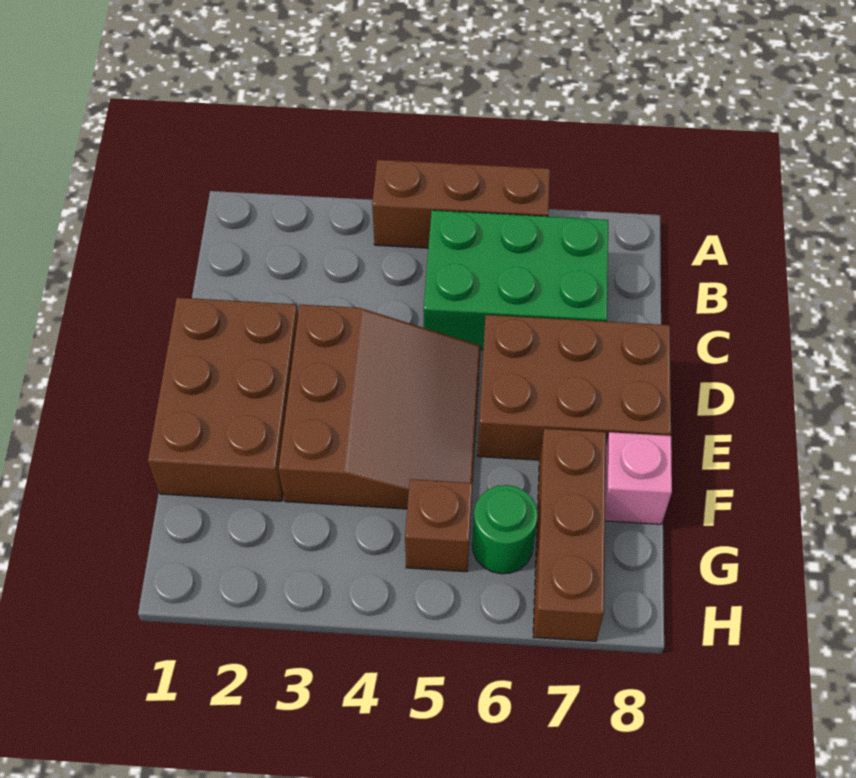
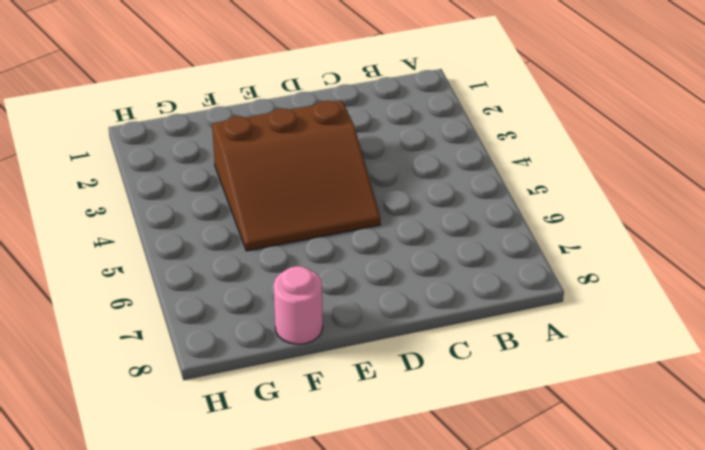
pink 1x1 round brick [274,266,323,344] -> pink 1x1 brick [605,432,672,524]
none -> brown 1x3 brick [372,160,550,248]
none -> green 2x3 brick [424,210,608,350]

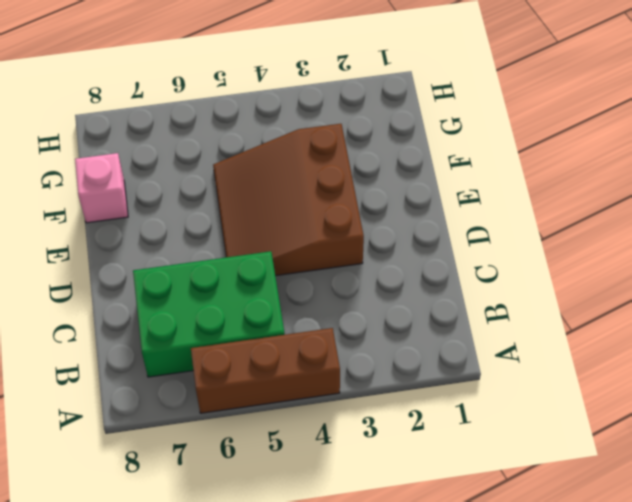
none -> brown 2x3 brick [148,298,298,501]
none -> brown 2x3 brick [477,315,671,460]

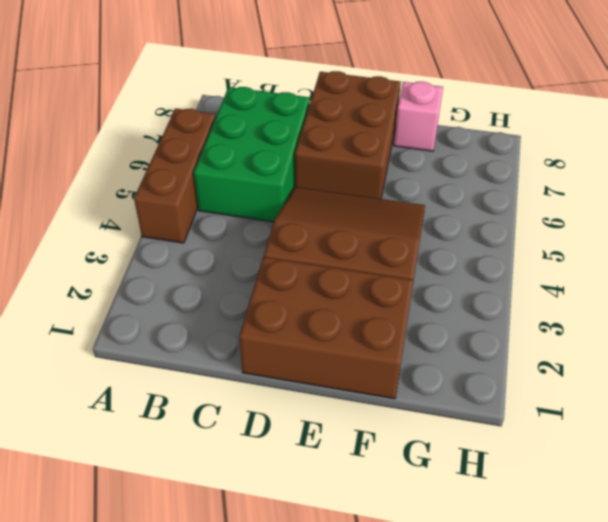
none -> brown 1x3 brick [533,428,606,641]
none -> brown 1x1 brick [405,479,473,572]

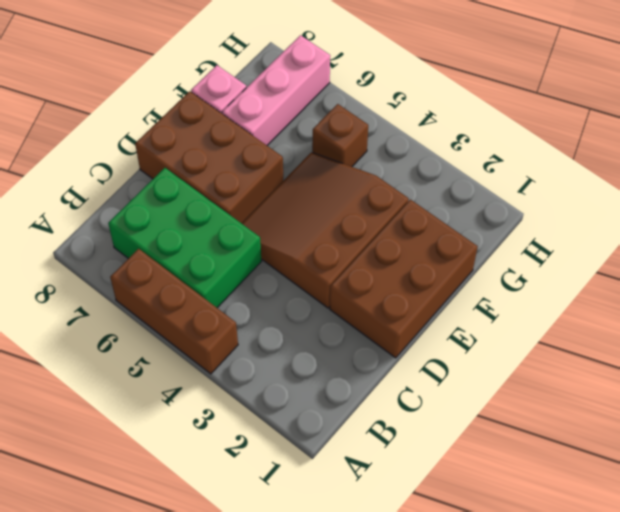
pink 1x3 brick [222,35,330,145] -> brown 1x3 brick [533,428,606,641]
none -> green 1x1 round brick [472,485,538,574]

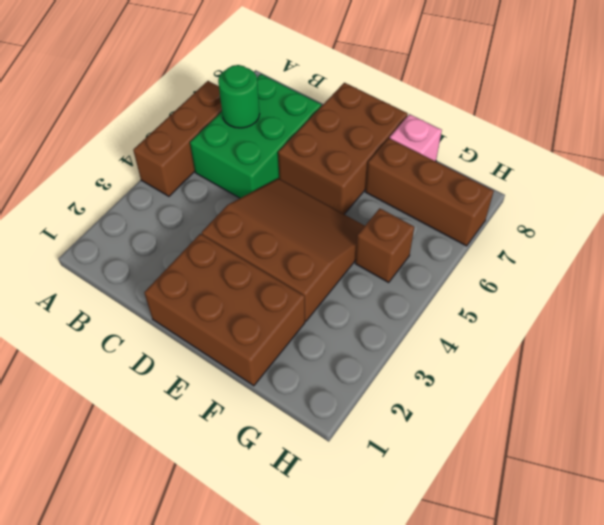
green 1x1 round brick [218,65,260,128] -> green 1x1 round brick moved to [472,485,538,574]

